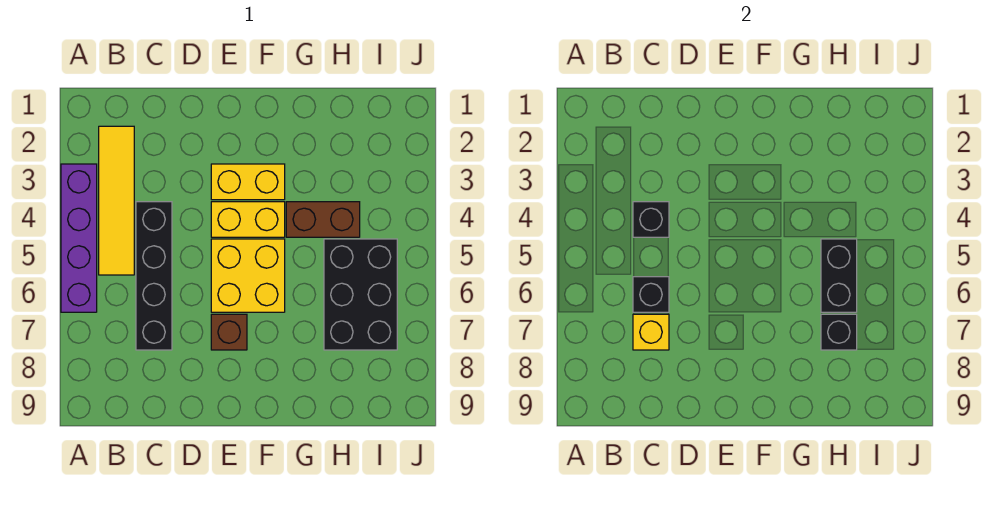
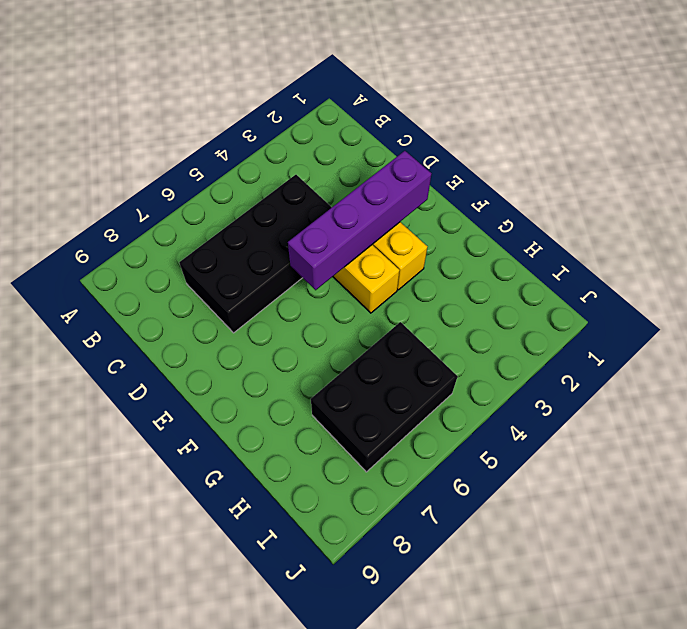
black 2x4 brick [179,175,332,333] -> black 1x4 brick [136,202,172,350]
purple 1x4 brick [288,151,431,290] -> purple 1x4 brick moved to [61,164,97,312]
none -> yellow 1x4 tile [99,126,134,275]
none -> yellow 2x2 brick [211,239,285,312]
none -> brown 1x1 brick [211,314,247,350]

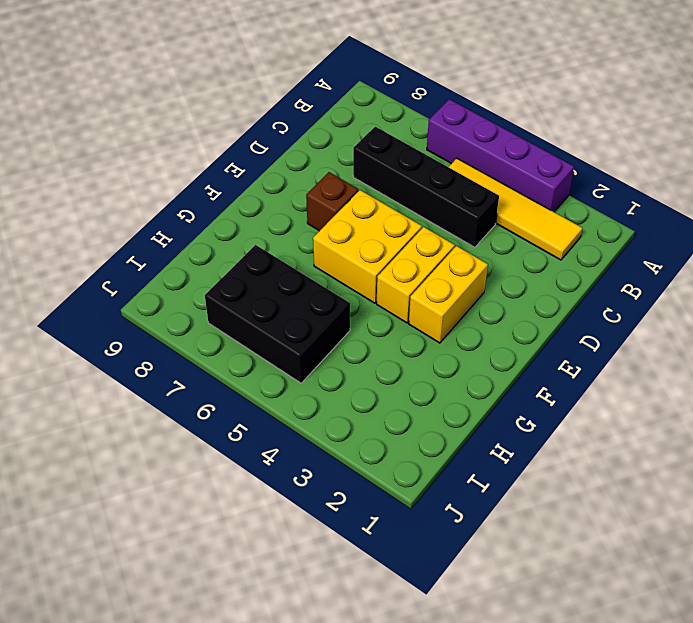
none -> brown 1x2 brick [286,202,360,237]
none -> black 1x1 brick [633,202,669,237]
none -> black 1x1 brick [633,277,669,312]

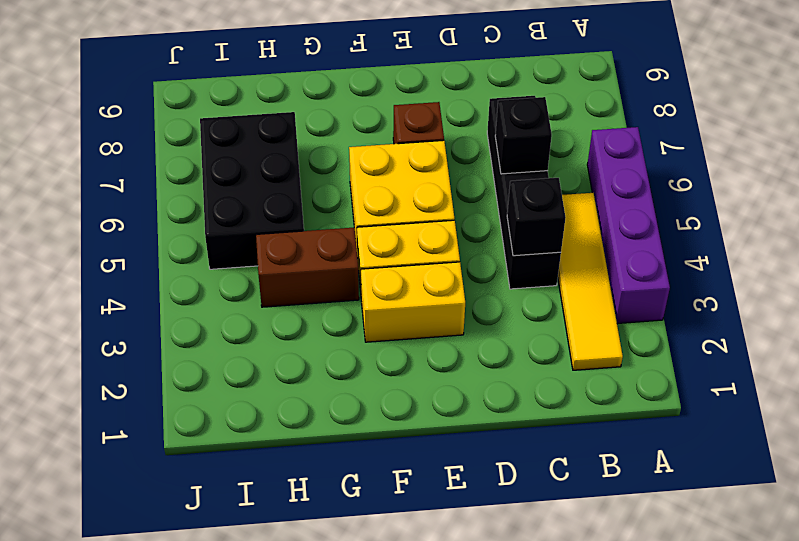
none -> yellow 1x1 brick [633,314,669,350]
none -> black 1x2 brick [821,239,857,312]
none -> black 1x1 brick [821,314,857,350]

